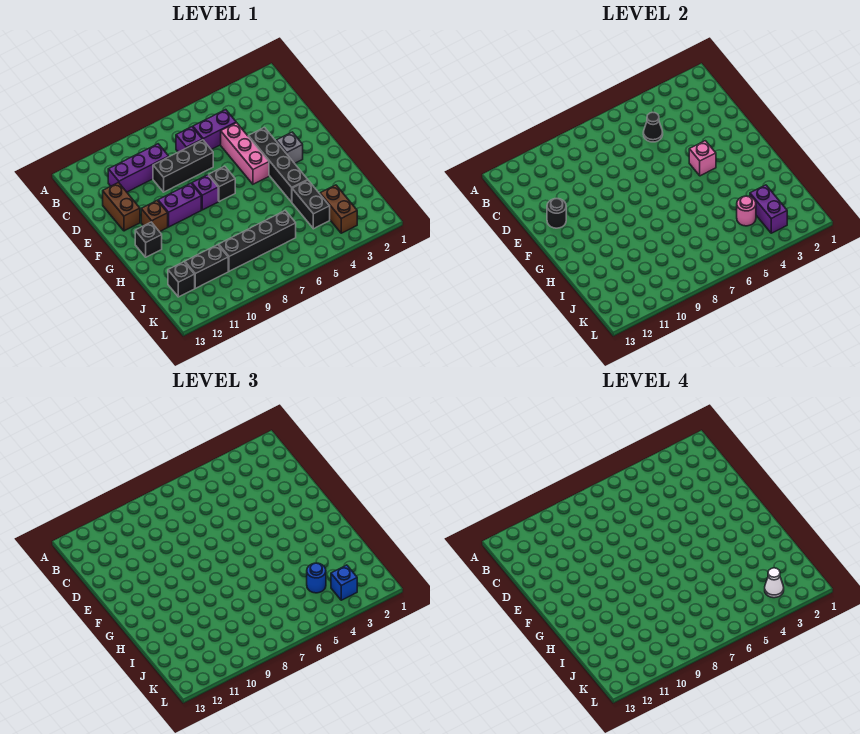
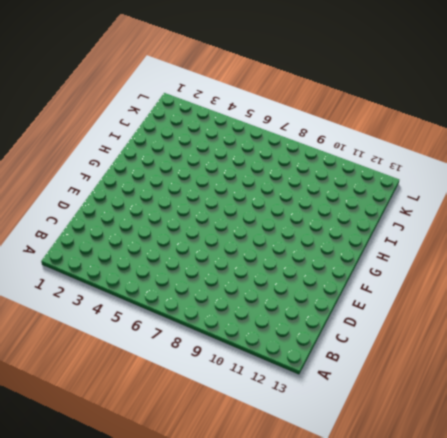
none -> purple 1x2 brick [193,110,236,149]
none -> purple 1x1 brick [176,127,202,152]
none -> purple 1x3 brick [108,144,169,192]

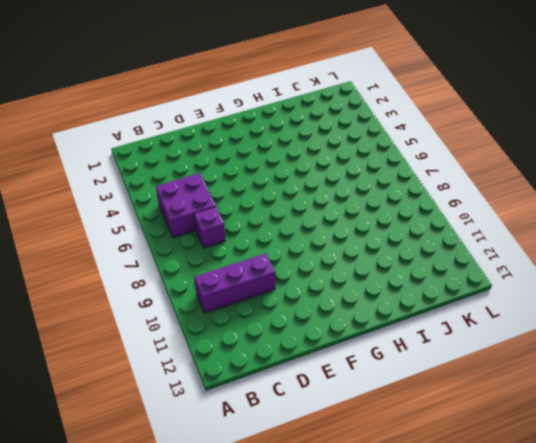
purple 2x2 brick [156,173,216,238] -> purple 1x2 brick [193,110,236,149]
purple 1x3 brick [194,254,275,313] -> purple 1x3 brick turned to [108,144,169,192]
none -> pink 1x3 brick [221,123,269,184]
none -> black 1x3 brick [153,140,213,192]
none -> brown 1x2 brick [103,183,140,231]

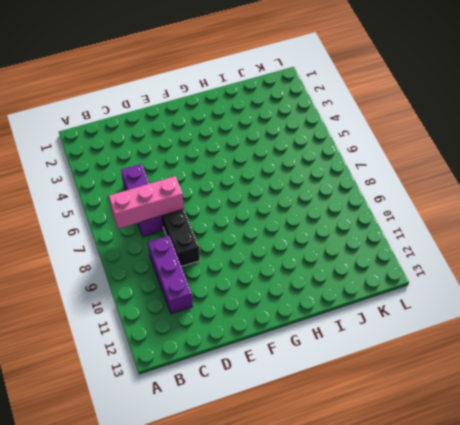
pink 1x3 brick [109,176,184,229] -> pink 1x3 brick moved to [221,123,269,184]
none -> brown 1x2 brick [103,183,140,231]
none -> black 1x4 brick [248,127,307,202]
none -> grey 1x1 brick [276,132,303,163]

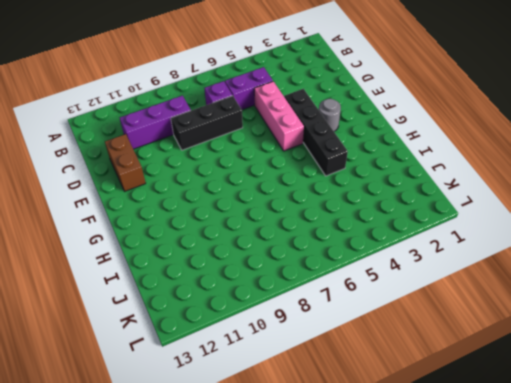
grey 1x1 round brick [319,99,341,131] -> grey 1x1 brick [276,132,303,163]
none -> black 1x1 brick [209,166,235,202]
none -> purple 1x1 brick [192,175,218,210]
none -> purple 1x2 brick [158,183,201,227]

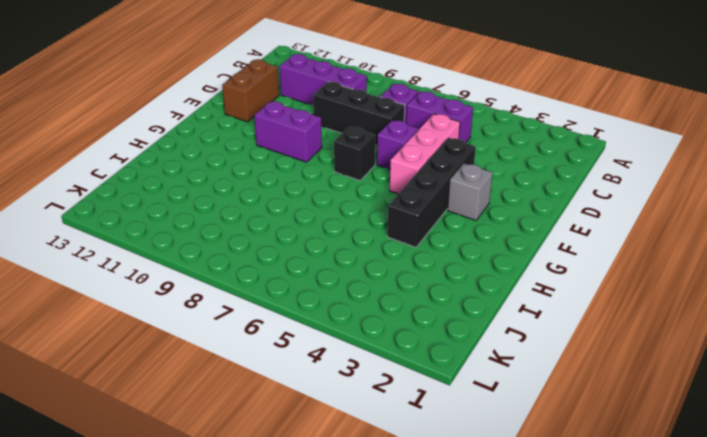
purple 1x1 brick [377,120,418,169] -> purple 1x1 brick moved to [192,175,218,210]
none -> brown 1x1 brick [141,201,168,232]
none -> black 1x1 brick [135,222,162,257]
none -> black 1x2 brick [292,180,330,229]

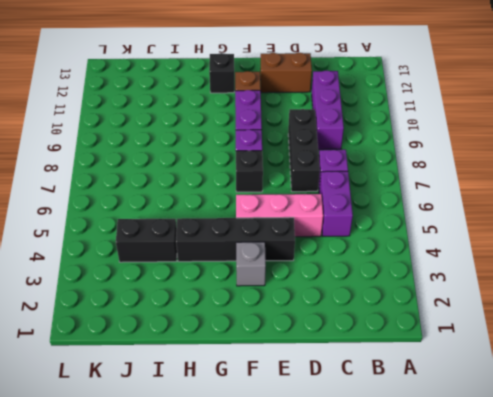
none -> brown 1x2 brick [320,185,357,233]
none -> black 1x4 brick [219,211,296,271]
none -> black 1x2 brick [185,245,228,288]

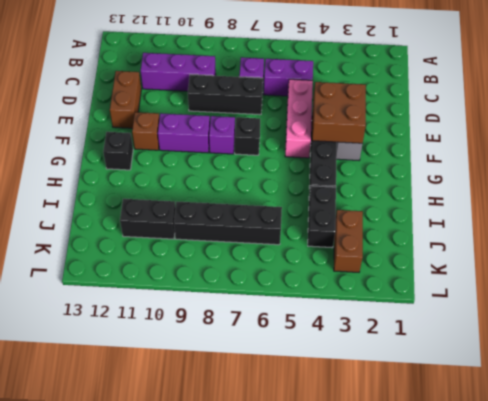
brown 2x2 brick [312,82,366,143] -> pink 1x1 brick [689,141,716,176]
none -> black 1x1 brick [168,262,195,297]
none -> black 1x1 cone [643,112,663,142]
none -> black 1x1 round brick [547,199,566,228]

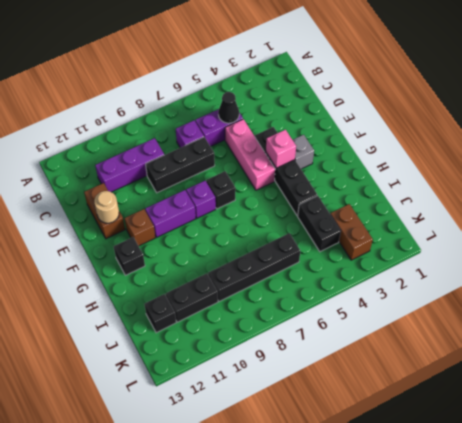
tan 1x1 round brick [94,191,119,223] -> black 1x1 round brick [547,199,566,228]
none -> purple 1x2 brick [750,185,787,233]
none -> pink 1x1 round brick [737,196,756,226]
none -> blue 1x1 round brick [307,563,326,593]

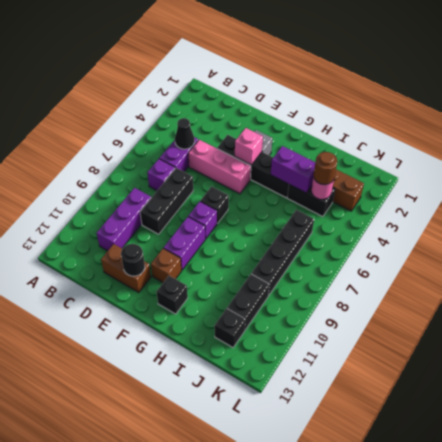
purple 1x2 brick [271,146,315,193] -> purple 1x2 brick moved to [750,185,787,233]
brown 1x1 round brick [314,152,337,185] -> blue 1x1 round brick [307,563,326,593]
none -> blue 1x1 brick [331,565,357,600]
none -> white 1x1 cone [765,568,784,598]

